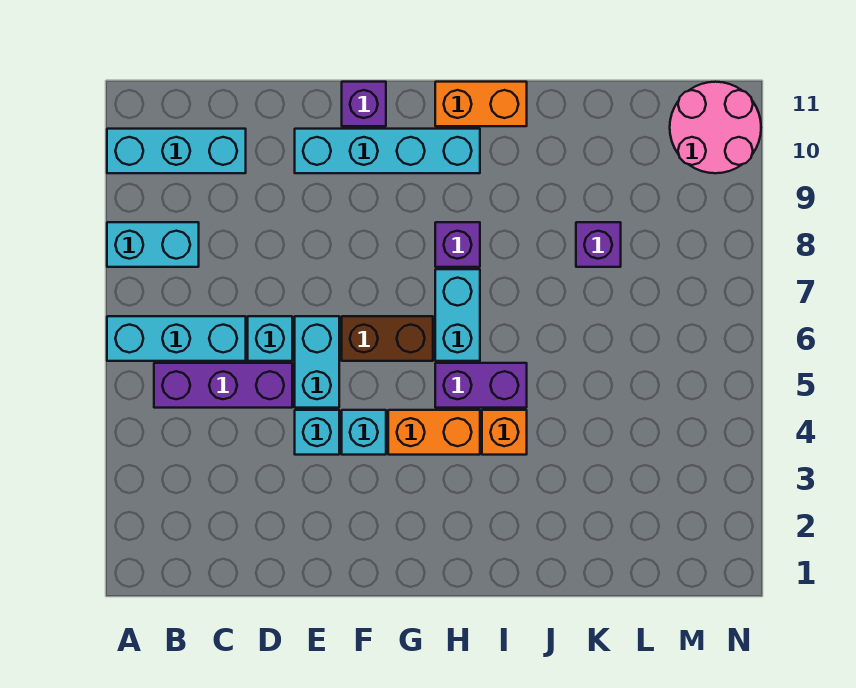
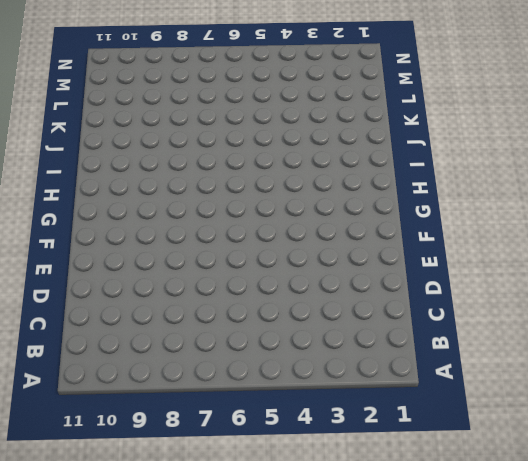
none -> cyan 1x3 brick [107,316,246,361]
none -> cyan 1x2 brick [107,222,199,267]
none -> cyan 1x3 brick [107,129,246,173]

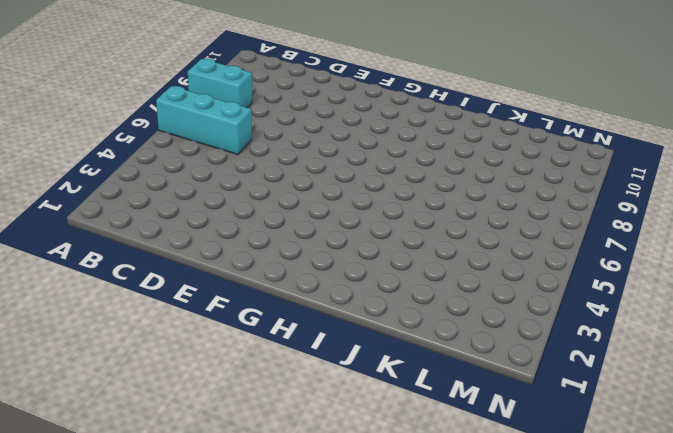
none -> cyan 1x3 brick [107,129,246,173]
none -> purple 1x3 brick [154,363,292,408]
none -> cyan 1x1 brick [248,316,292,361]

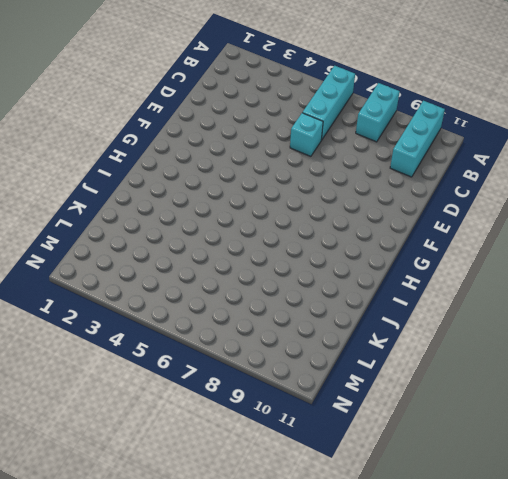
none -> purple 1x3 brick [154,363,292,408]
none -> cyan 1x1 brick [295,410,339,455]
none -> cyan 1x2 brick [295,316,339,408]

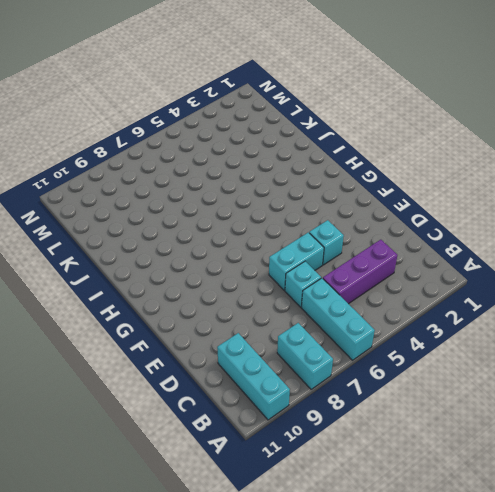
purple 1x3 brick [323,240,397,304] -> purple 1x3 brick turned to [154,363,292,408]
none -> cyan 1x4 brick [295,129,480,173]
none -> cyan 1x1 brick [342,410,386,455]
none -> brown 1x2 brick [342,316,433,361]

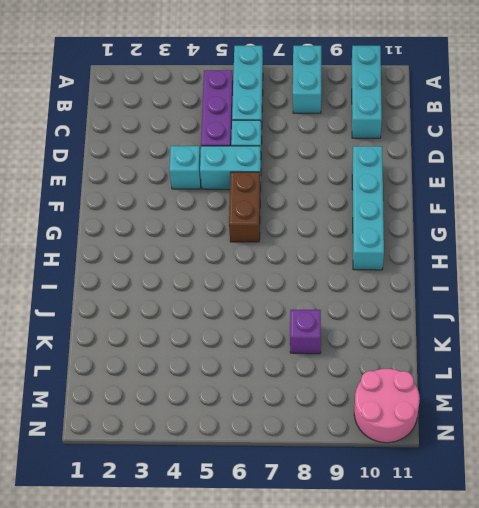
none -> cyan 1x1 brick [342,410,386,455]
none -> purple 1x1 brick [342,82,386,126]
none -> orange 1x2 brick [388,410,480,455]

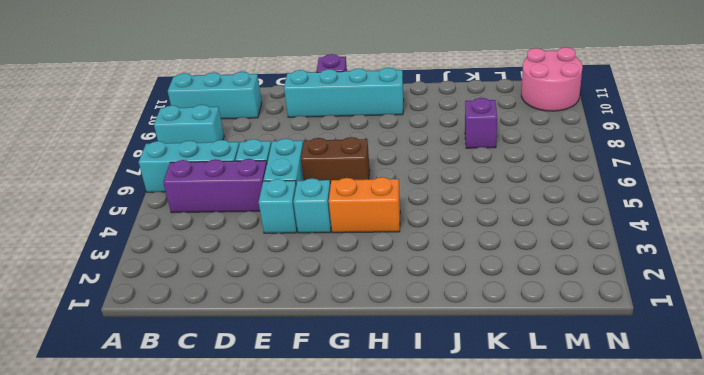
none -> purple 1x2 brick [435,363,527,408]
none -> cyan 1x2 brick [435,269,480,361]
none -> purple 1x1 brick [435,222,480,267]

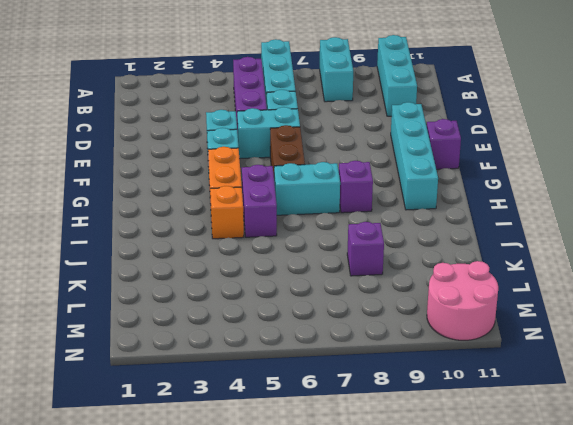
none -> orange 1x2 brick [435,82,527,126]

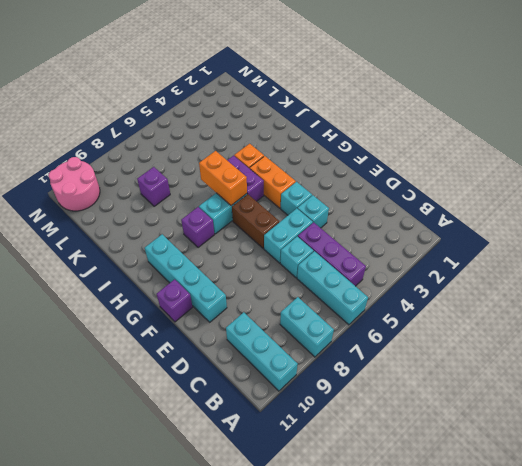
orange 1x2 brick [199,151,247,205] -> orange 1x2 brick moved to [435,82,527,126]

